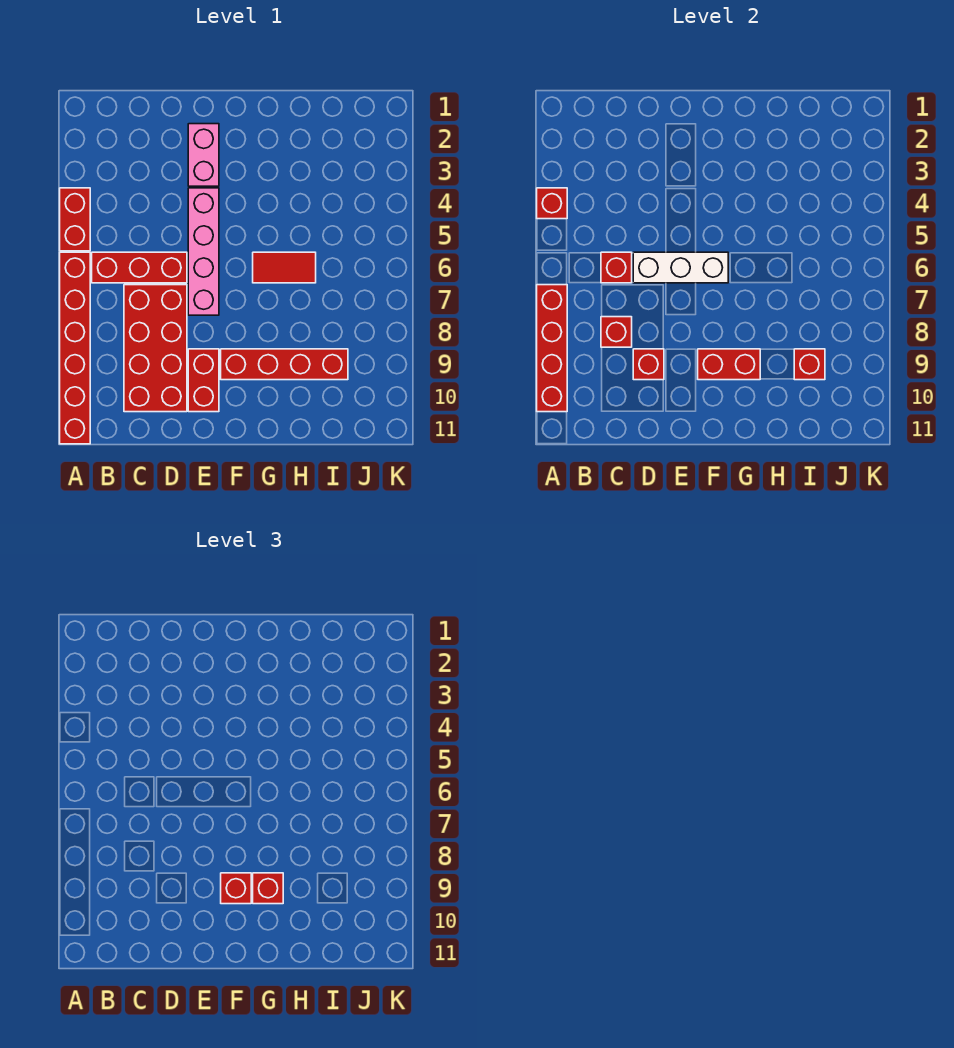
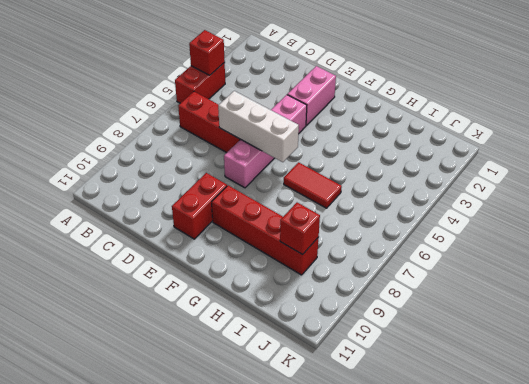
none -> red 1x6 brick [60,252,90,444]
none -> red 2x4 brick [124,285,187,412]
none -> red 1x4 brick [537,285,567,412]

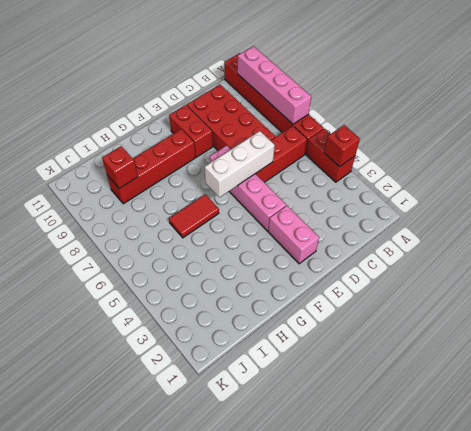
pink 1x4 brick [237,46,311,124] -> red 1x4 brick [537,285,567,412]
none -> red 1x1 brick [601,252,632,283]
none -> red 1x1 brick [601,317,632,347]
none -> red 1x1 brick [633,349,664,380]

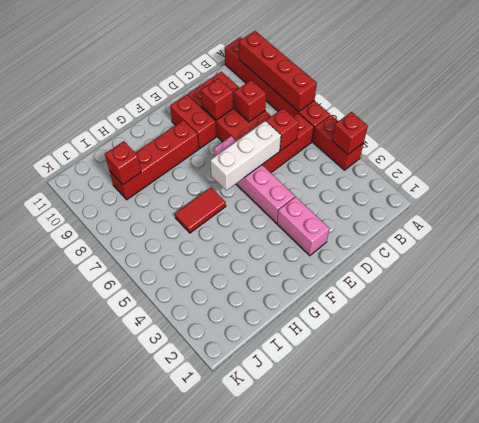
none -> red 1x2 brick [698,349,760,380]
none -> red 1x1 brick [221,873,251,904]
none -> red 1x1 brick [253,873,283,904]

